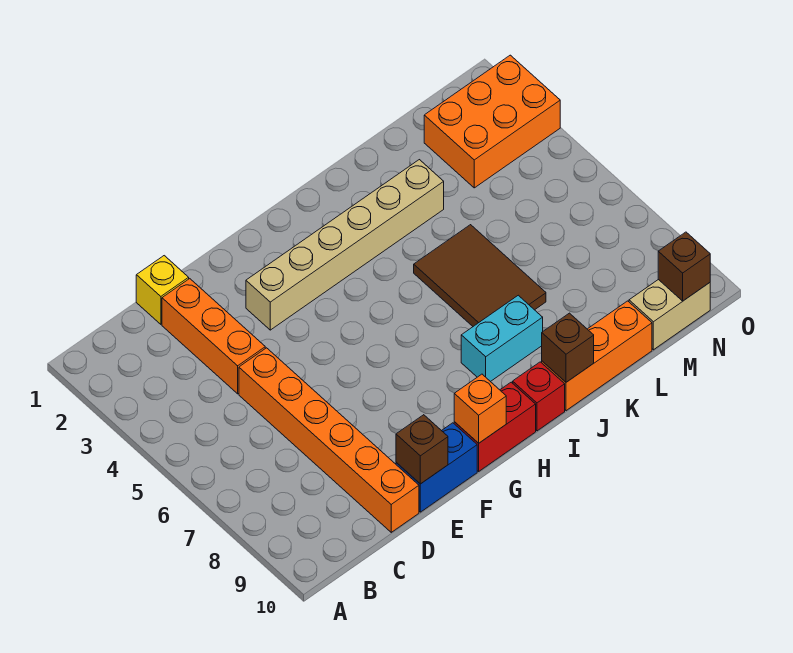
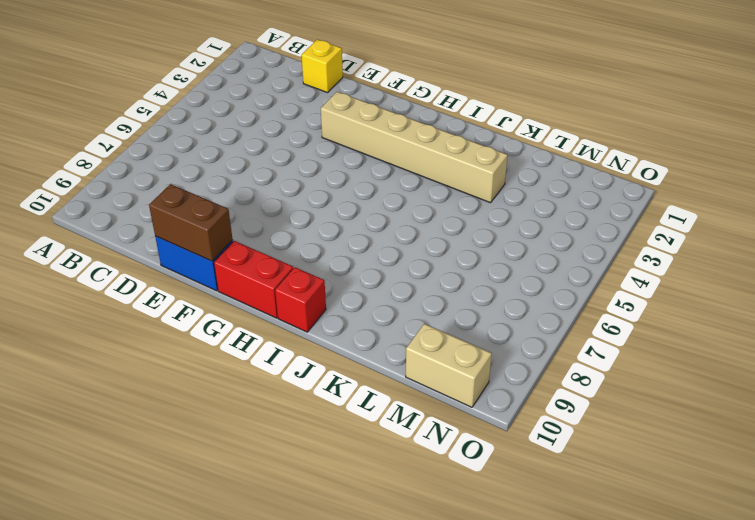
brown 1x2 brick [149,184,233,261] -> brown 1x1 brick [396,415,448,484]
none -> orange 1x3 brick [162,279,265,394]
none -> orange 1x6 brick [239,348,419,532]
none -> cyan 1x2 brick [461,295,543,382]

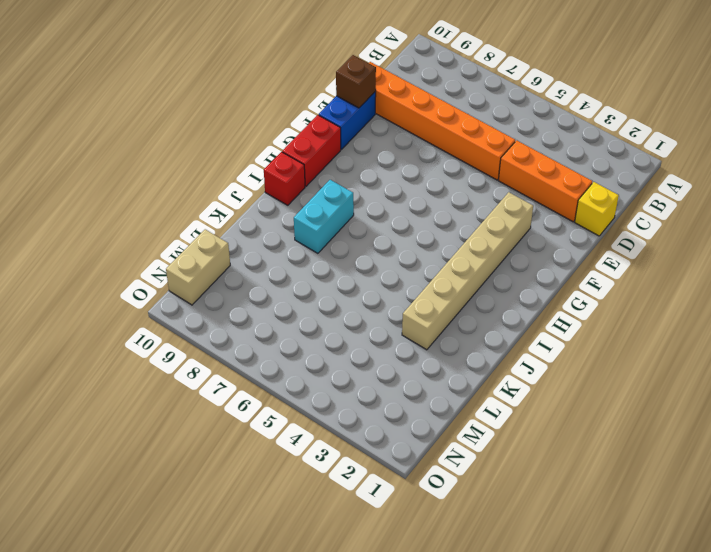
none -> brown 2x3 tile [414,225,546,326]
none -> orange 1x3 brick [542,301,652,411]
none -> orange 2x3 brick [424,55,560,188]

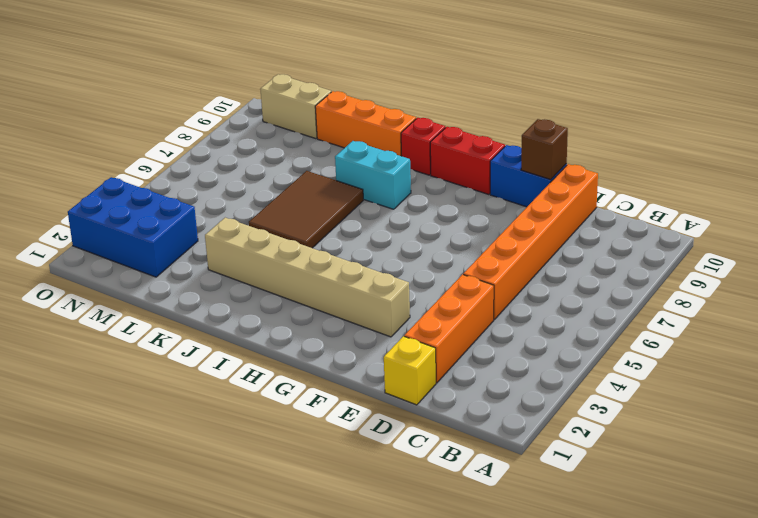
blue 2x3 brick [68,177,198,277] -> orange 2x3 brick [424,55,560,188]
none -> orange 1x1 brick [454,374,506,443]
none -> brown 1x1 brick [542,313,594,382]
none -> brown 1x1 brick [658,232,710,301]

